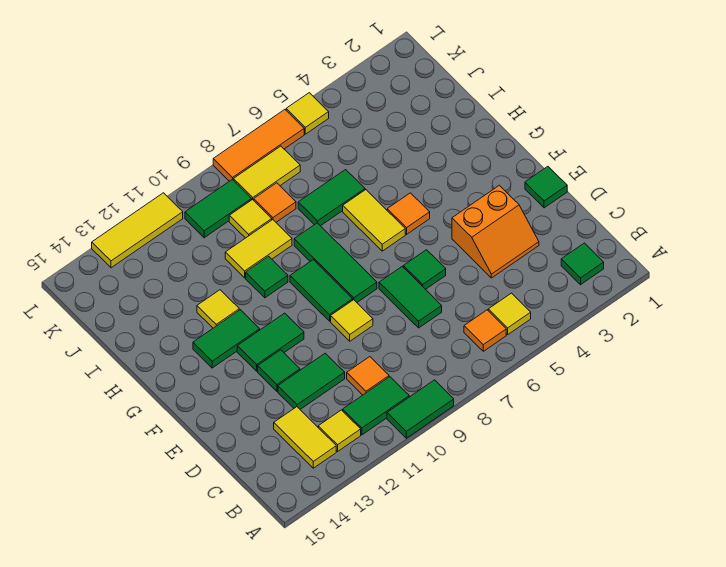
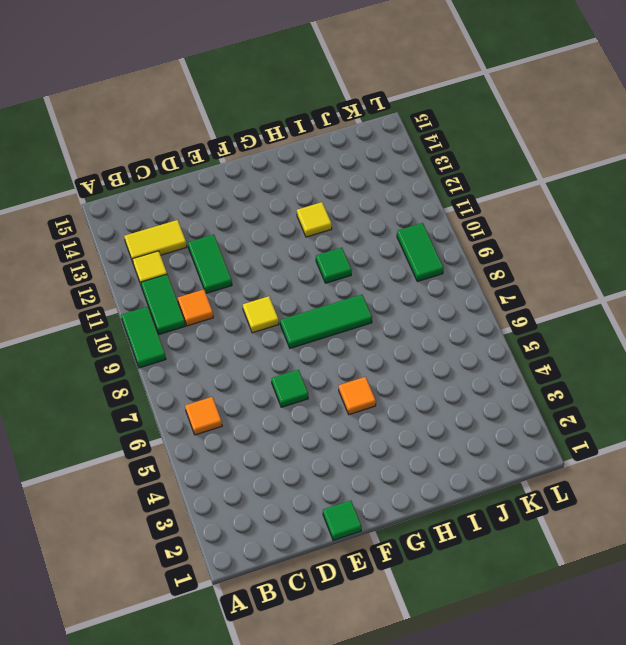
none -> green 1x1 tile [561,243,604,285]
none -> yellow 1x1 tile [488,293,531,335]
none -> orange 2x2 slope [452,185,539,278]
none -> green 1x2 tile [379,267,442,328]

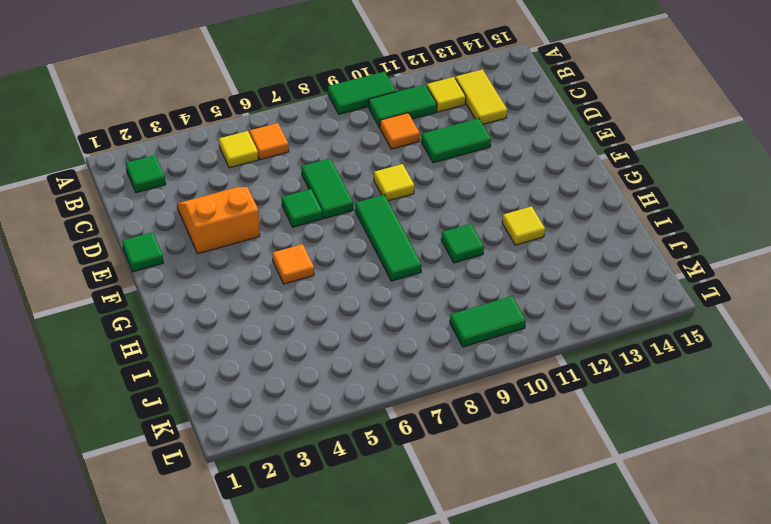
none -> green 1x1 tile [258,350,300,391]
none -> green 1x2 tile [290,260,353,321]
none -> green 1x2 tile [237,313,304,371]
none -> yellow 1x2 tile [343,190,405,251]

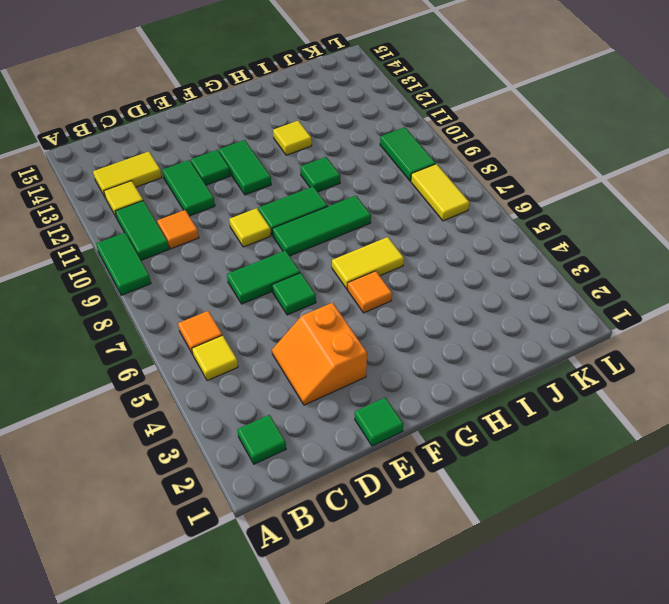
none -> green 1x2 tile [193,310,260,368]
none -> green 1x2 tile [298,170,365,226]
none -> yellow 1x2 tile [225,220,292,278]
none -> orange 1x1 tile [254,183,296,222]

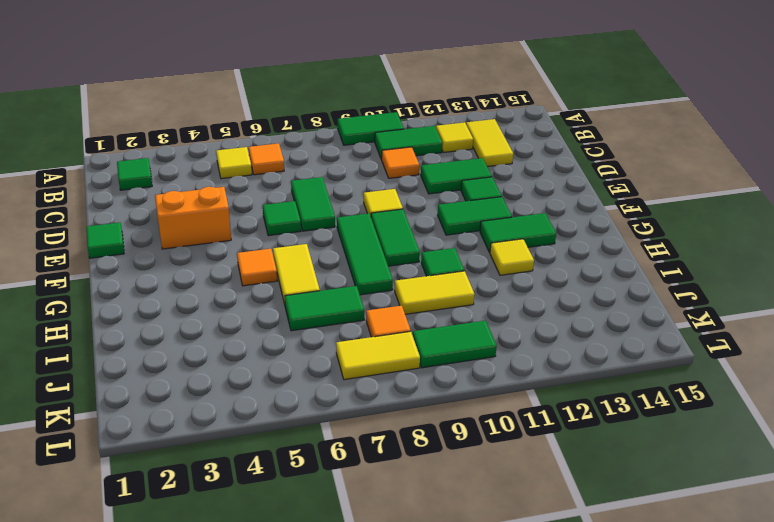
none -> yellow 1x1 tile [229,199,272,238]
none -> yellow 1x1 tile [286,93,329,134]
none -> orange 1x3 tile [213,110,304,181]
none -> yellow 1x3 tile [92,193,183,268]

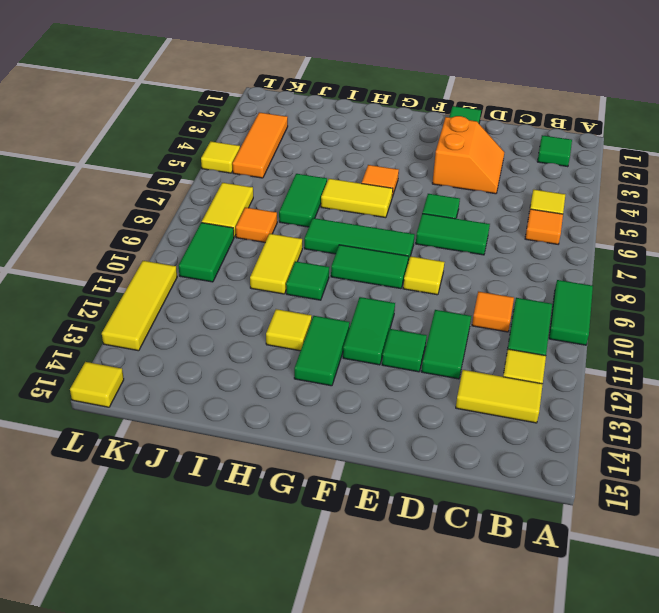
orange 1x3 tile [232,112,288,178] -> orange 1x3 tile moved to [213,110,304,181]
yellow 1x1 tile [70,362,124,407] -> yellow 1x1 tile moved to [229,199,272,238]

